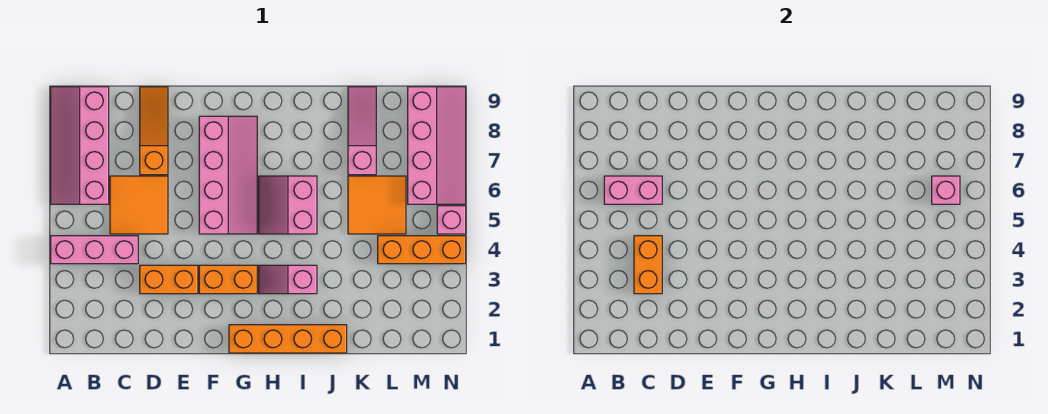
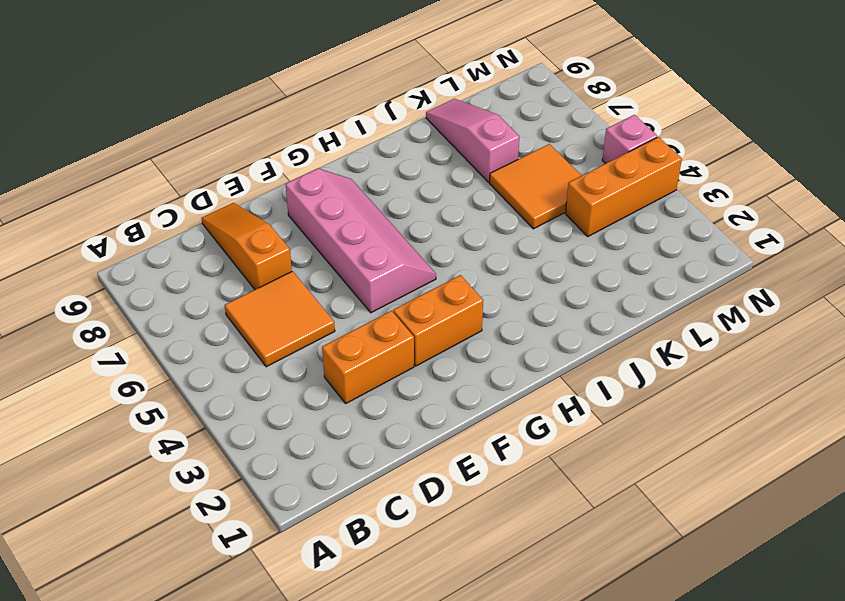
none -> pink 1x3 brick [51,236,138,264]
none -> pink 2x4 slope [51,87,109,204]
none -> orange 1x4 brick [229,325,347,353]

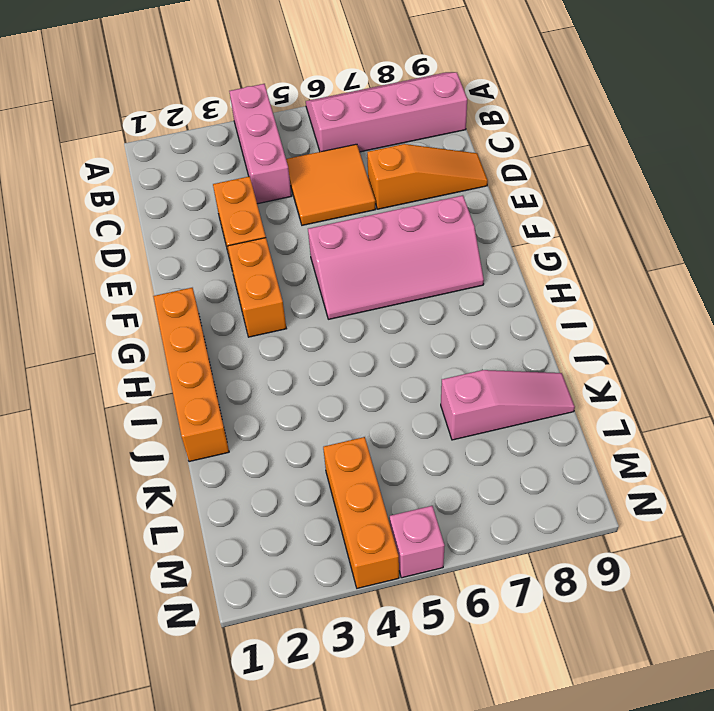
none -> pink 1x2 slope [259,265,317,294]
none -> pink 2x2 slope [259,176,317,234]
none -> orange 2x2 tile [348,176,406,234]

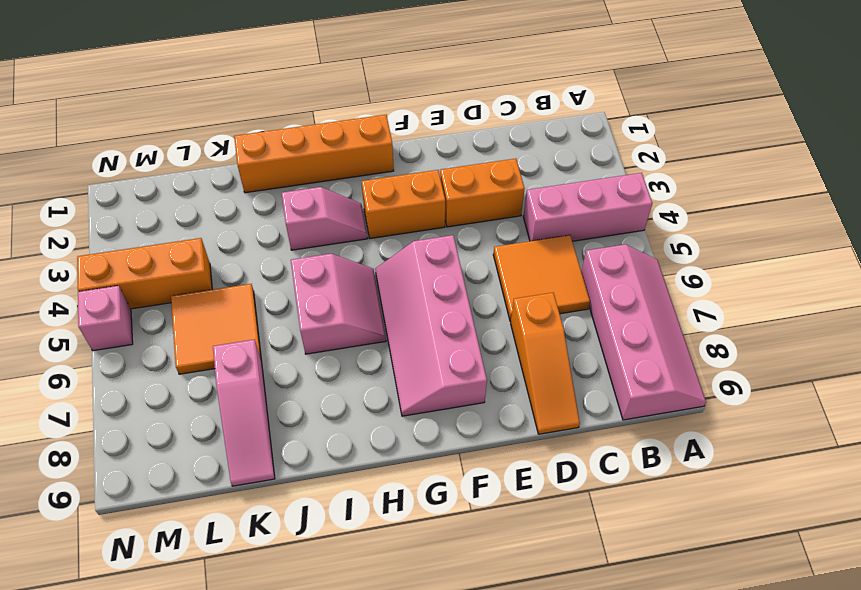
none -> pink 2x4 slope [408,87,466,204]
none -> pink 1x2 brick [604,176,662,204]
none -> orange 1x2 brick [634,236,662,294]

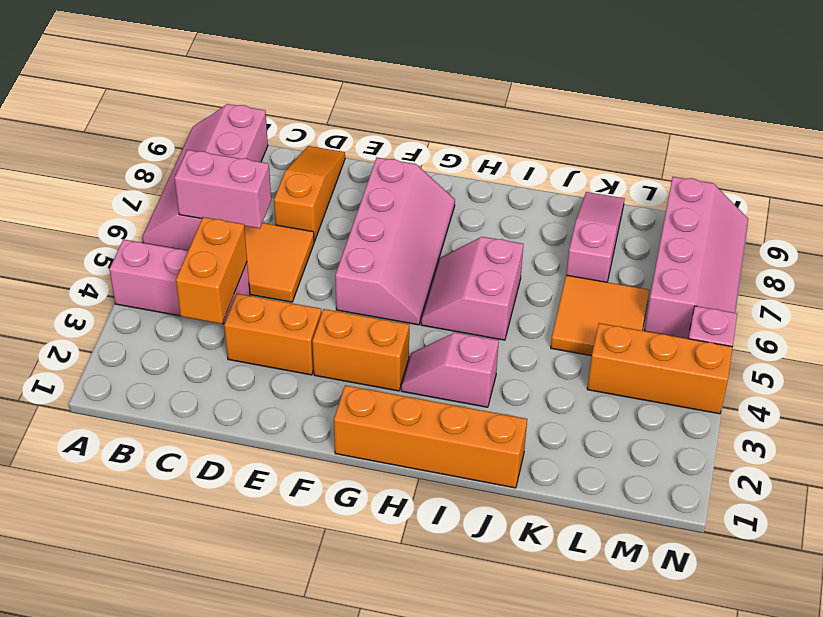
none -> pink 1x1 brick [932,176,960,204]

